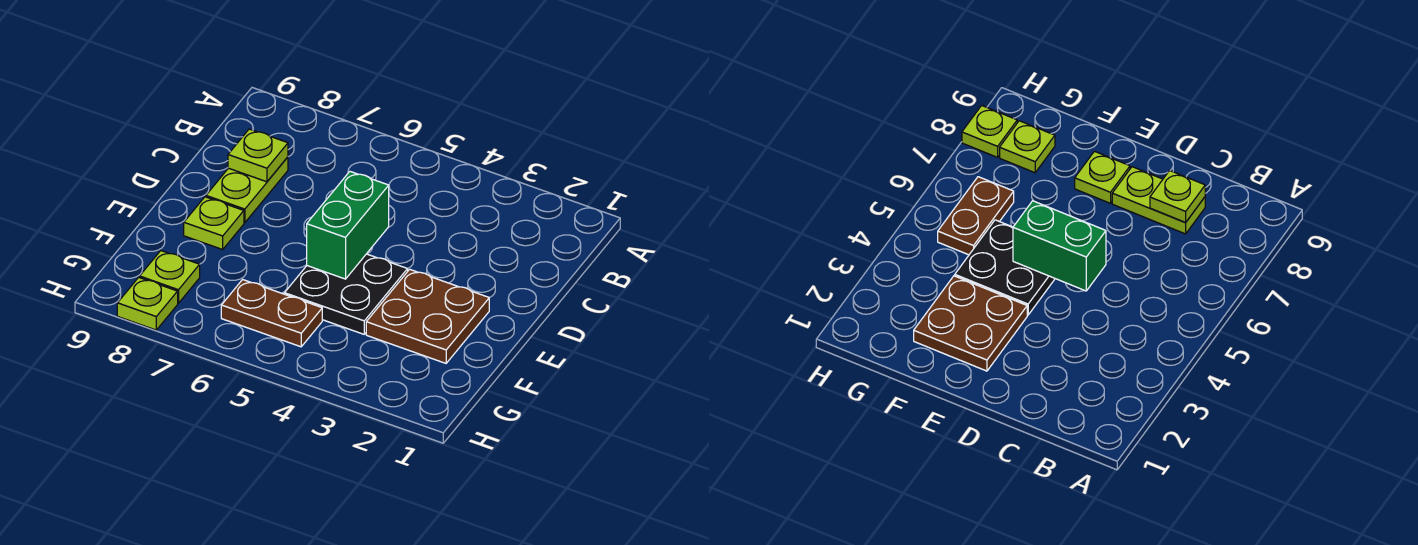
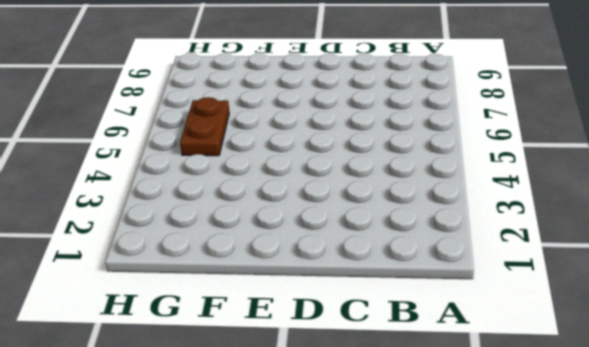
none -> lime 1x2 plate [206,157,288,223]
none -> brown 2x2 plate [366,269,489,363]

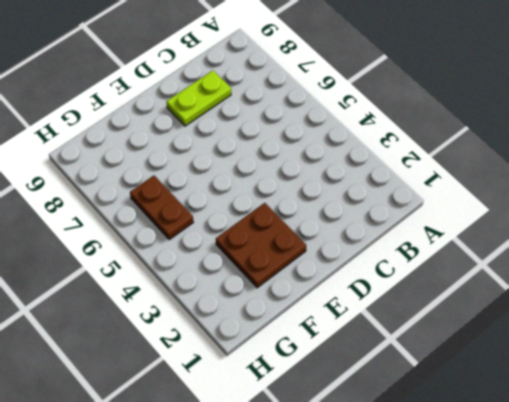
none -> black 2x2 plate [284,254,408,334]
none -> lime 1x1 plate [184,197,244,249]

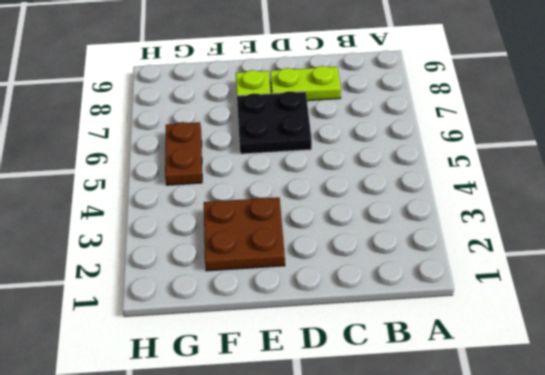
black 2x2 plate [237,91,312,154] -> black 2x2 plate moved to [284,254,408,334]
none -> lime 1x1 plate [140,251,200,303]
none -> lime 1x1 plate [117,277,178,330]

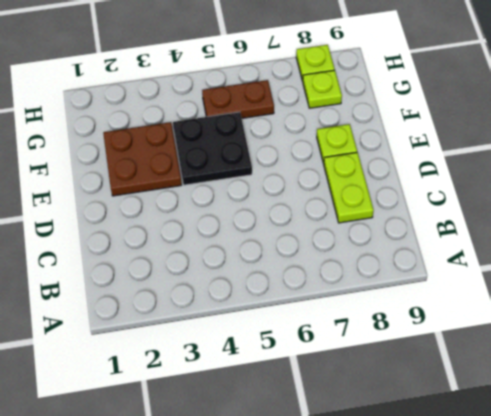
none -> lime 1x1 plate [228,129,288,182]
none -> green 1x2 brick [307,172,389,279]

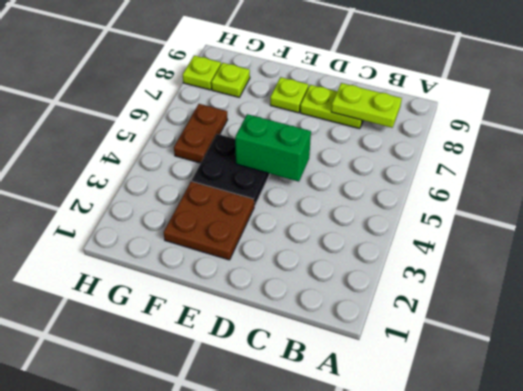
lime 1x2 plate [331,83,402,128] -> lime 1x1 plate [228,129,288,182]

